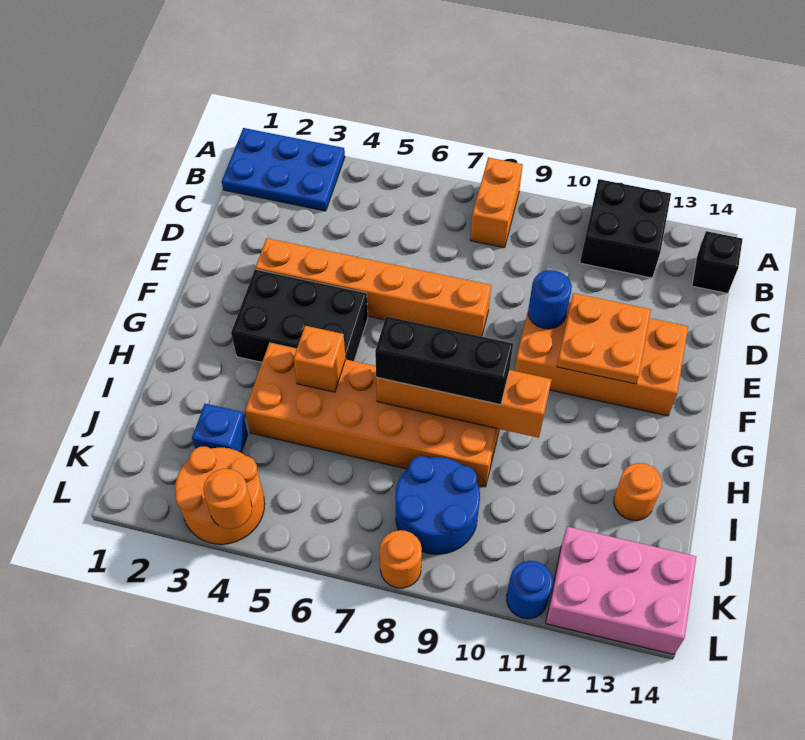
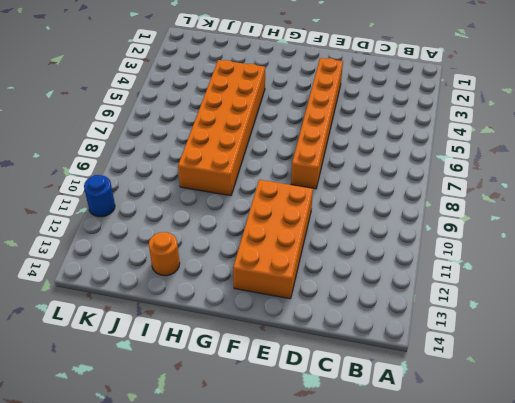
none -> blue 2x3 plate [222,128,345,211]
none -> orange 1x2 brick [470,157,523,248]
none -> black 2x2 brick [580,179,671,278]

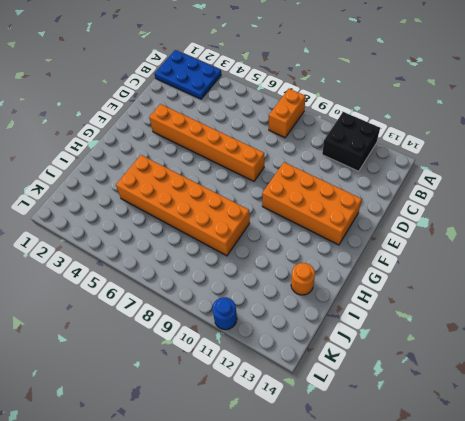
none -> black 1x1 brick [692,231,743,293]
none -> black 2x3 brick [231,269,368,362]
none -> blue 1x1 brick [192,404,248,453]

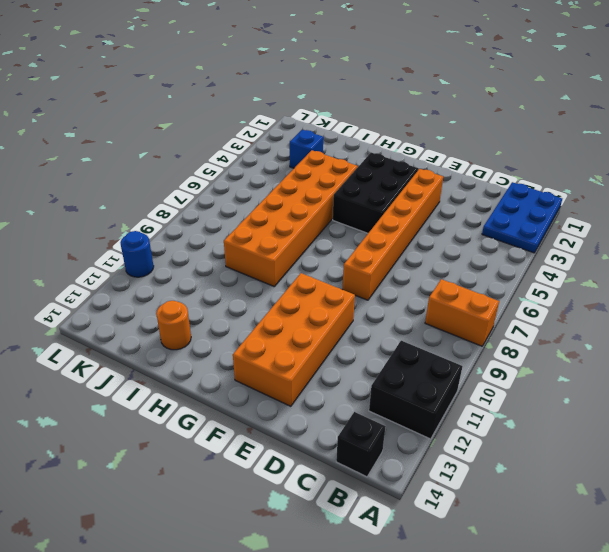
none -> blue 2x2 round brick [395,456,480,554]
none -> orange 2x2 round brick [175,447,265,544]
none -> pink 2x3 brick [546,527,696,655]

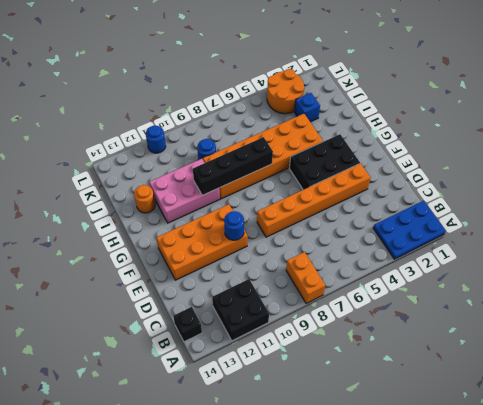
black 1x4 brick [193,137,273,195] -> orange 1x4 brick [376,370,552,438]
pink 2x3 brick [149,159,220,223] -> pink 2x3 brick moved to [546,527,696,655]
blue 1x1 round brick [197,139,216,160] -> blue 2x2 round brick [395,456,480,554]
none -> orange 1x1 round brick [380,530,422,588]
none -> orange 2x2 plate [557,293,651,384]
none -> orange 1x1 brick [293,326,345,392]

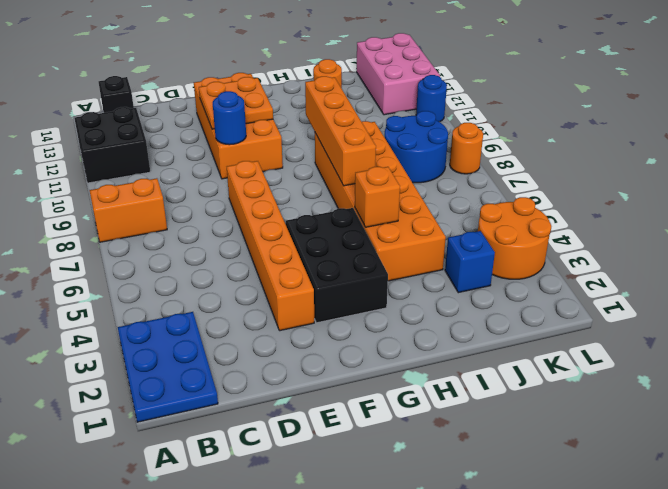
none -> orange 1x1 round brick [203,469,252,529]
none -> black 1x3 brick [375,316,513,405]

